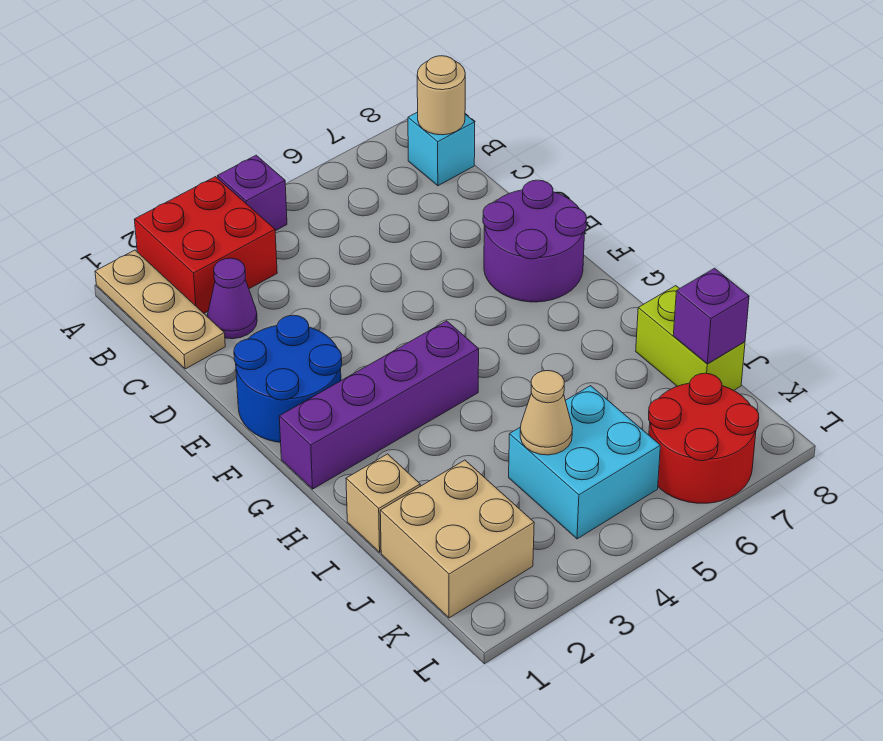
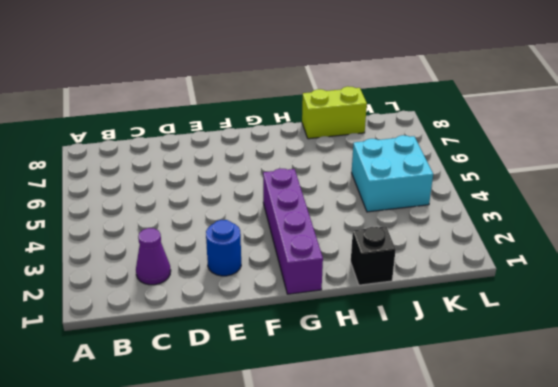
blue 1x1 round brick [206,220,241,276] -> blue 2x2 round brick [234,315,342,442]
black 1x1 brick [351,227,396,285] -> tan 1x1 brick [346,454,420,552]
none -> tan 1x3 plate [95,250,225,369]
none -> red 2x2 brick [134,177,277,313]
none -> purple 1x1 brick [218,155,287,231]

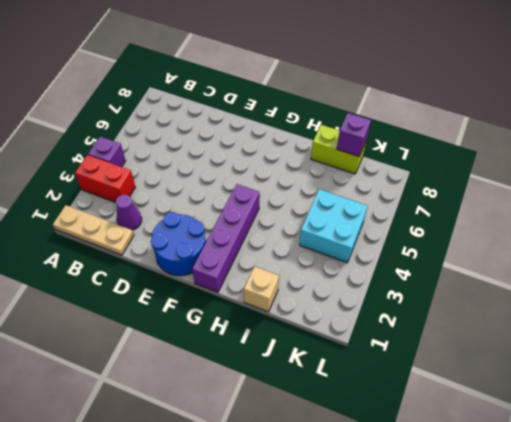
red 1x2 brick [75,155,135,202] -> red 2x2 brick [134,177,277,313]
none -> cyan 1x1 brick [408,112,475,186]
none -> purple 2x2 round brick [483,180,587,302]
none -> tan 2x2 brick [380,460,534,618]

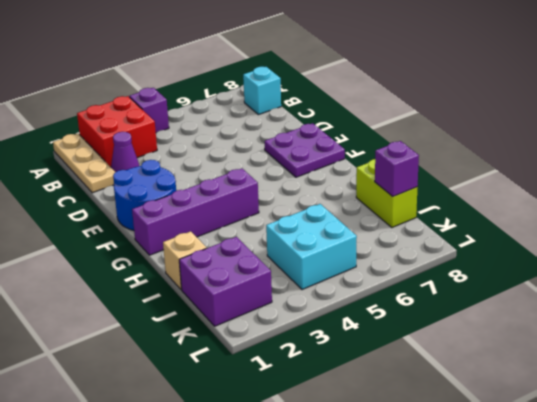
purple 2x2 plate [265,123,345,177] -> purple 2x2 round brick [483,180,587,302]
purple 2x2 brick [179,237,272,326] -> tan 2x2 brick [380,460,534,618]
none -> red 2x2 round brick [649,373,759,503]
none -> tan 1x1 round brick [417,56,465,135]
none -> tan 1x1 cone [520,371,573,455]

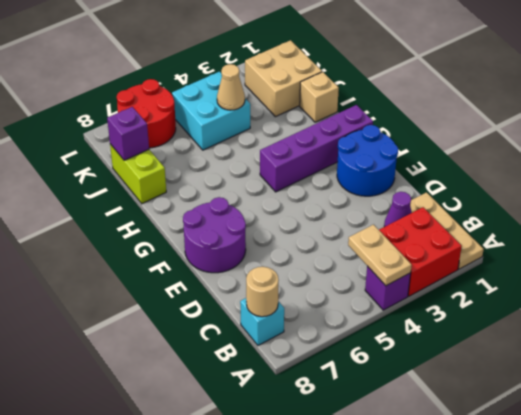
tan 1x2 plate [348,225,412,286] -> none

